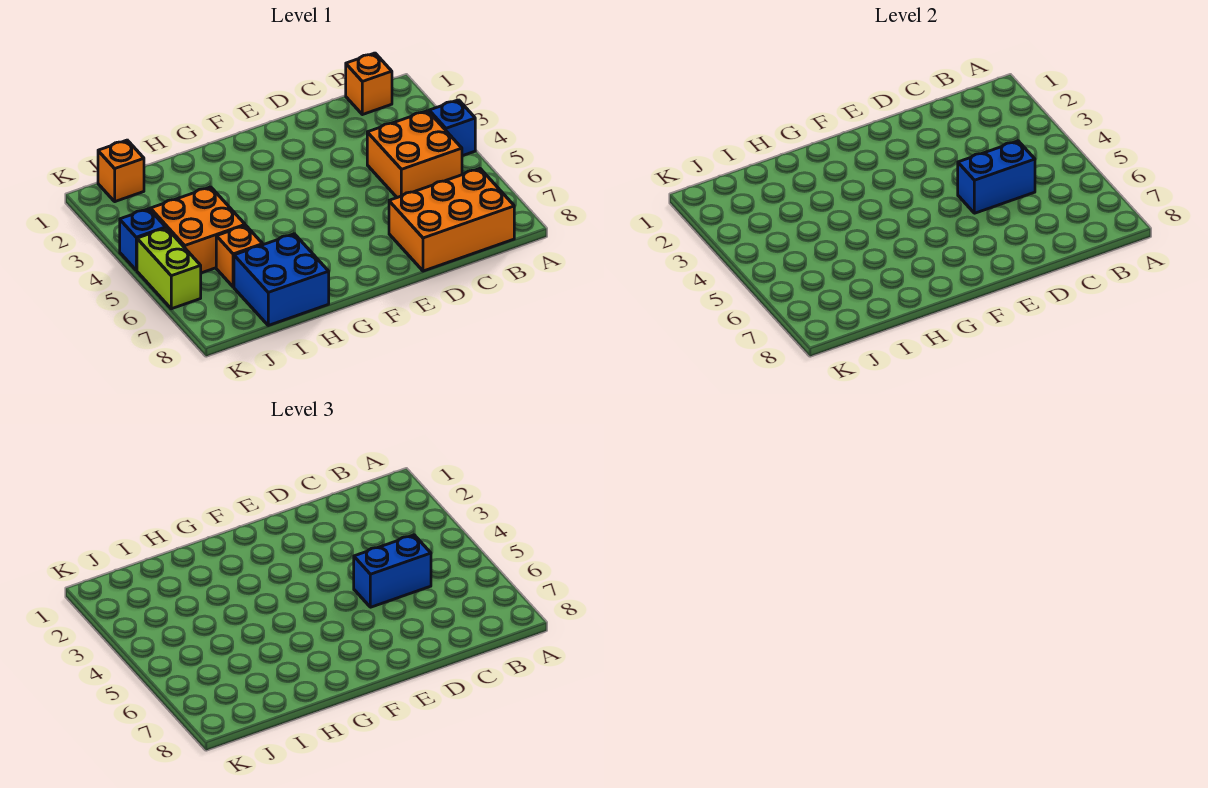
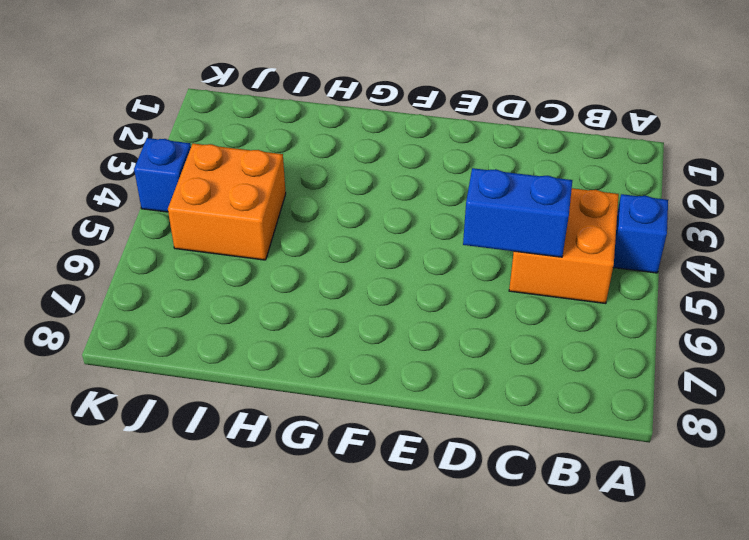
none -> orange 1x1 brick [346,53,392,115]
none -> orange 2x3 brick [389,169,514,271]
none -> blue 2x2 brick [234,234,329,325]

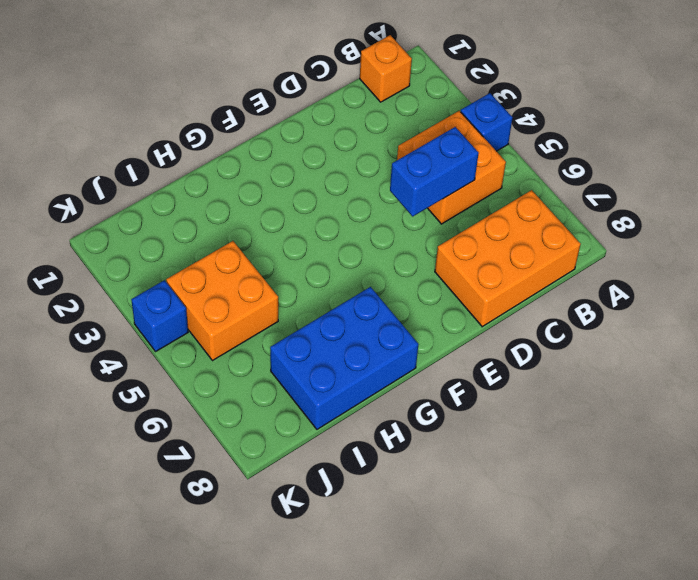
blue 2x3 brick [270,287,419,429] -> blue 2x2 brick [234,234,329,325]
none -> orange 1x1 brick [216,225,263,287]
none -> orange 1x1 brick [98,140,144,202]
none -> lime 1x2 brick [137,228,201,309]

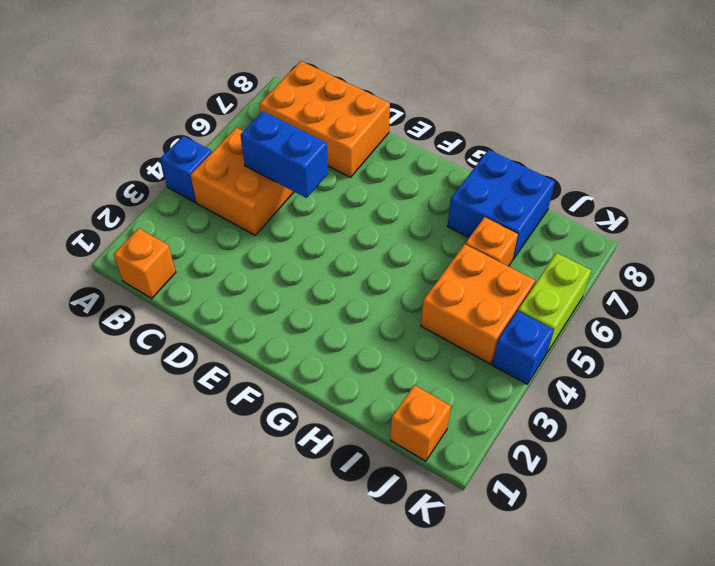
none -> blue 1x2 brick [354,535,431,607]

